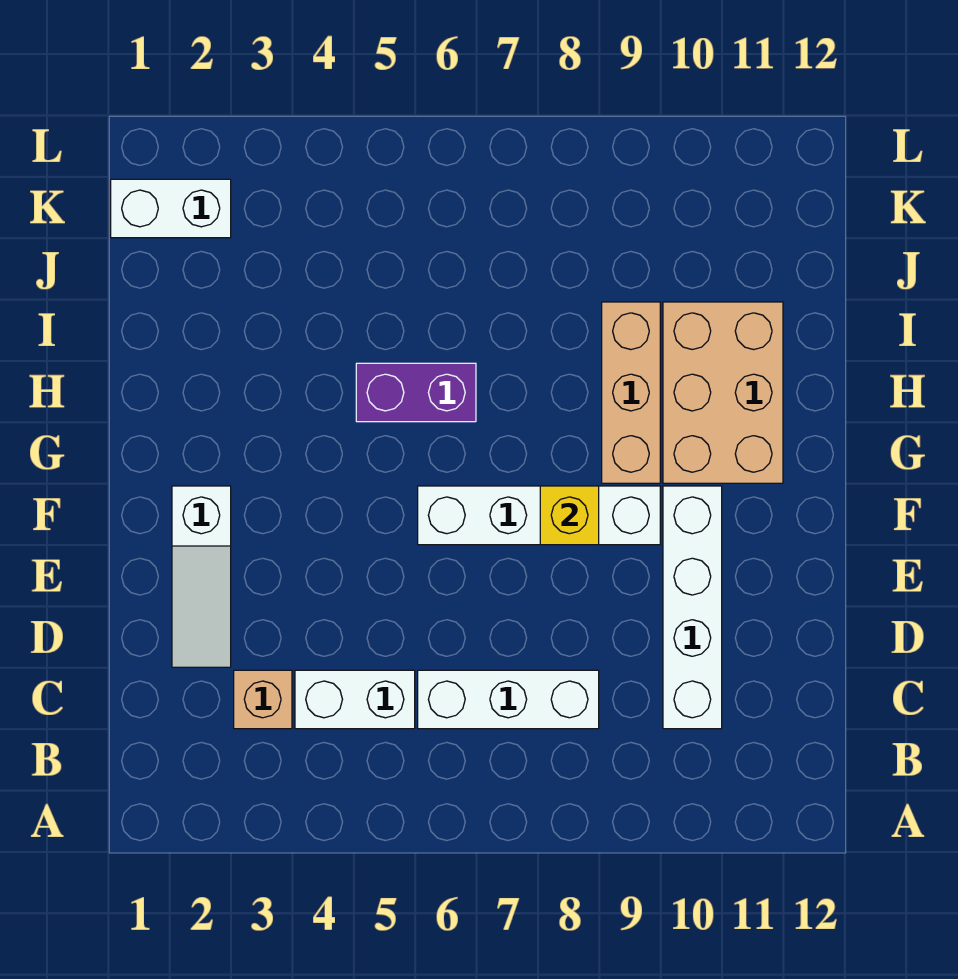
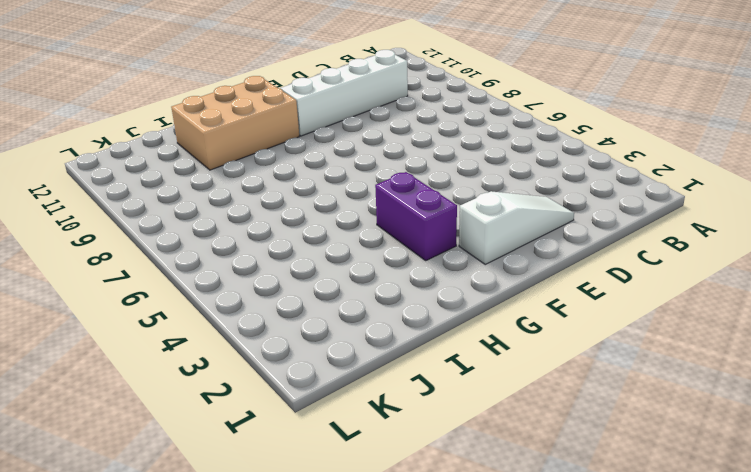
purple 1x2 brick [375,172,457,260] -> purple 1x2 brick moved to [356,363,476,422]
none -> tan 1x1 brick [234,670,292,729]
none -> white 1x2 brick [295,670,415,729]

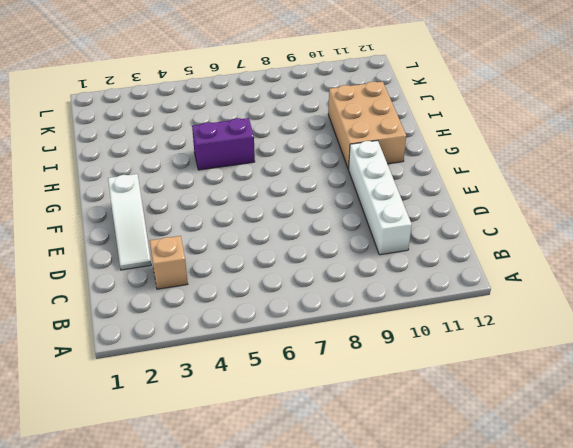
none -> white 1x2 brick [295,670,415,729]
none -> white 1x3 brick [418,670,599,729]

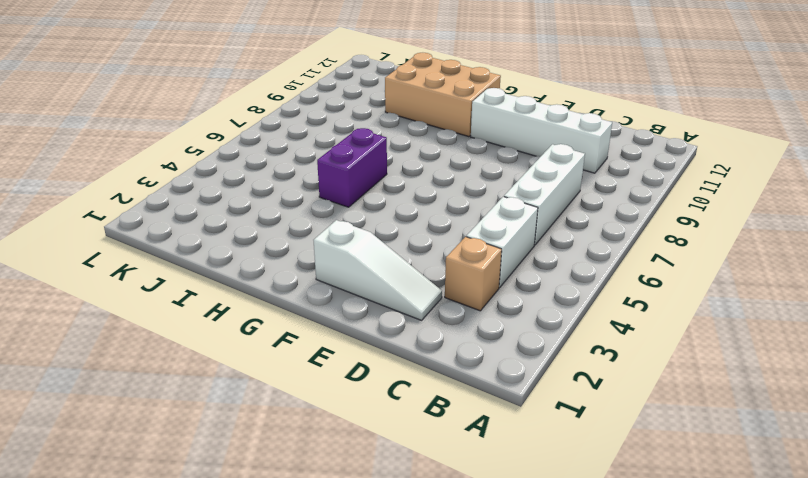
none -> white 1x4 brick [418,486,660,545]
none -> tan 1x3 brick [602,302,660,483]

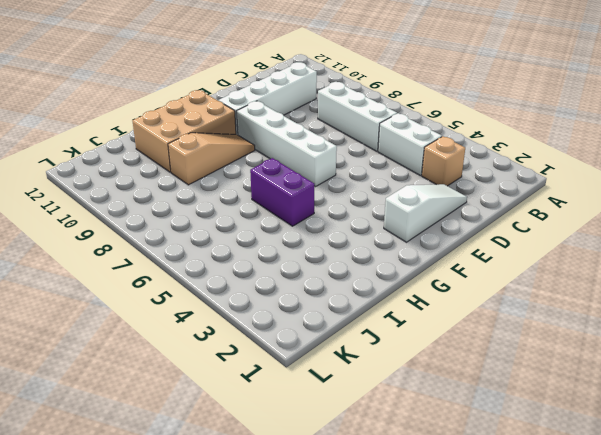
tan 1x3 slope [168,133,255,185] -> tan 1x3 brick [602,302,660,483]
none -> white 1x2 brick [111,179,231,238]
none -> yellow 1x1 brick [540,486,599,545]

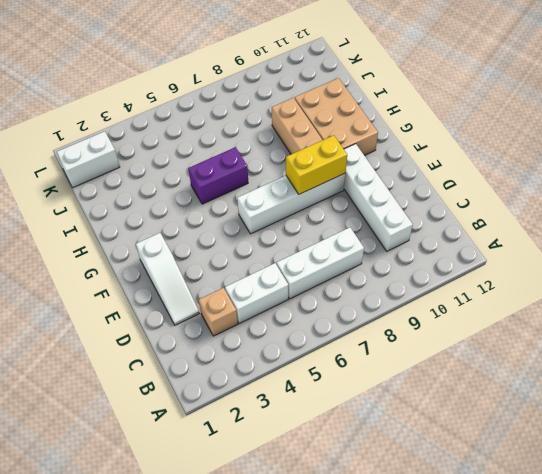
yellow 1x2 brick [286,135,347,194] -> yellow 1x1 brick [540,486,599,545]

